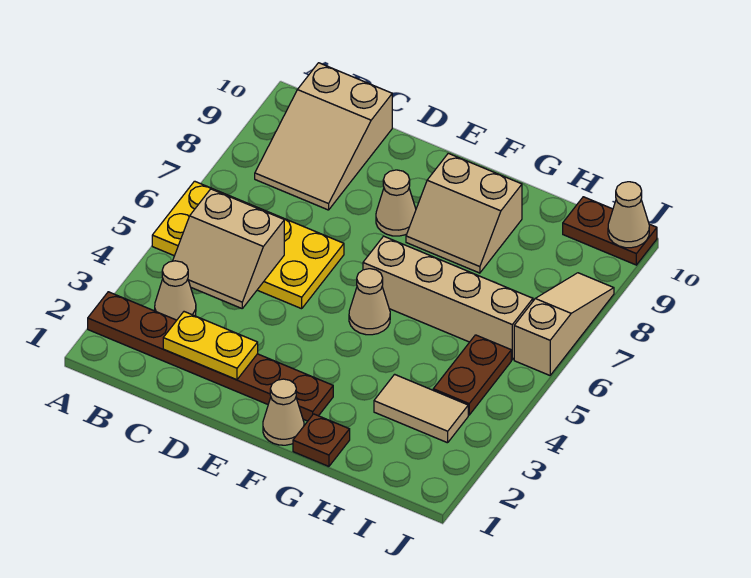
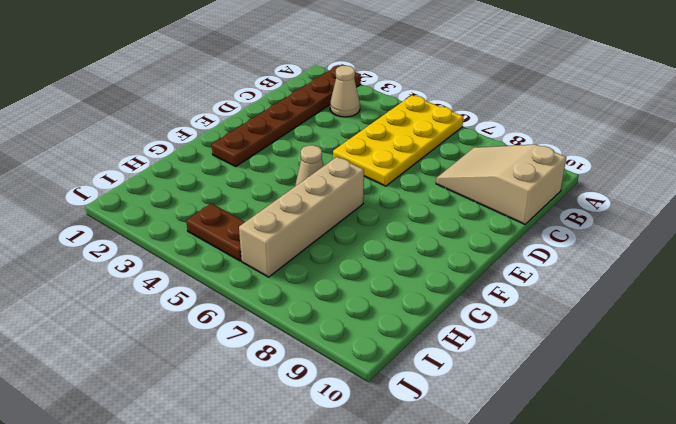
none -> tan 1x1 cone [376,170,416,236]
none -> tan 1x1 cone [263,379,304,445]
none -> tan 2x2 slope [406,153,522,273]

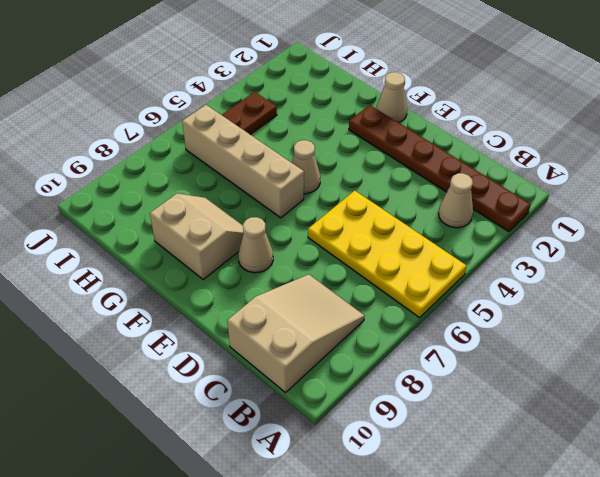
none -> brown 1x1 plate [293,414,350,466]
none -> tan 1x2 tile [374,374,468,443]
none -> brown 1x2 plate [563,197,657,265]

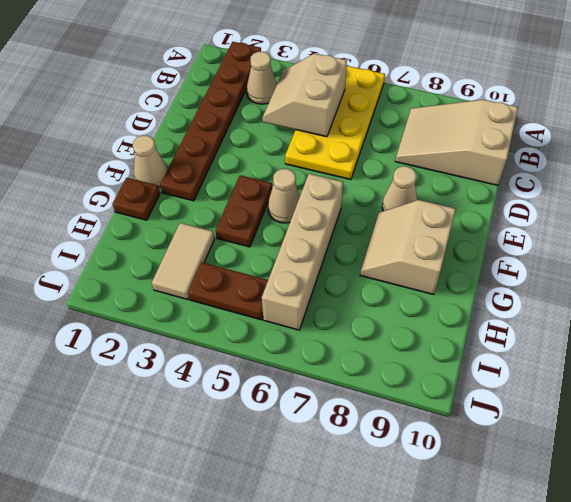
brown 1x2 plate [216,175,272,247] -> brown 1x2 plate moved to [563,197,657,265]
none -> tan 1x3 slope [514,273,614,375]
none -> yellow 1x2 plate [163,312,258,380]
none -> tan 1x1 cone [608,182,649,248]

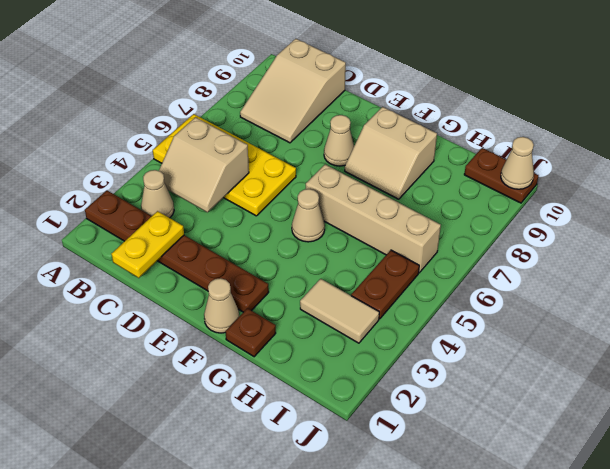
yellow 1x2 plate [111,211,184,278] -> yellow 1x2 plate turned to [163,312,258,380]
none -> tan 1x3 slope [514,273,614,375]

